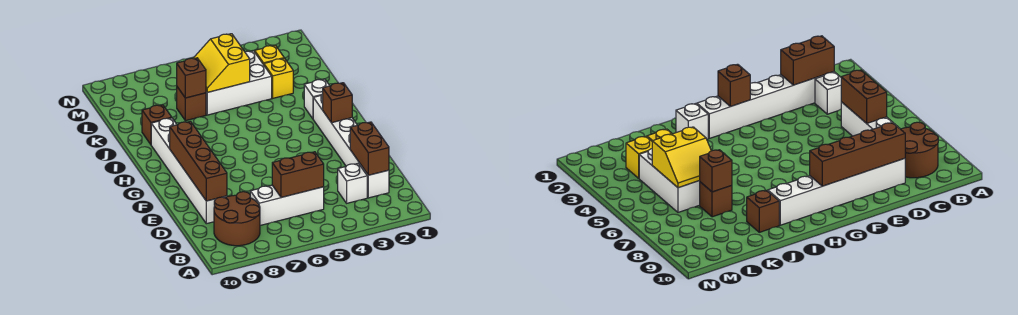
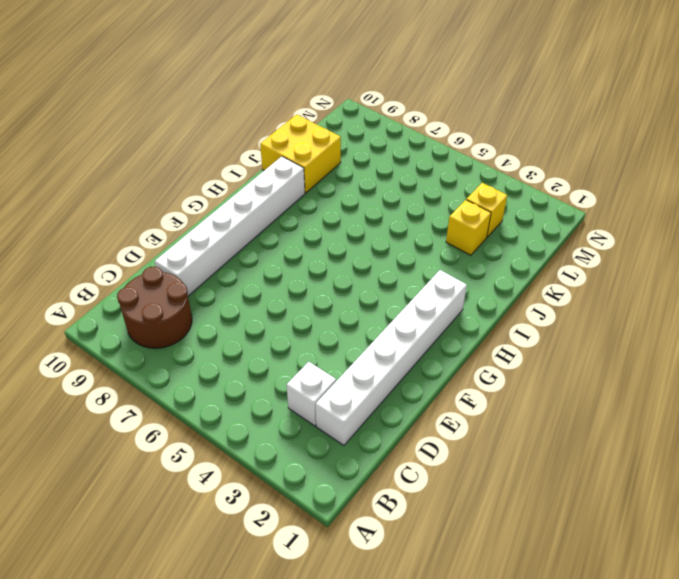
yellow 2x2 brick [260,114,341,193] -> brown 1x1 brick [142,105,172,144]
none -> white 1x3 brick [250,185,324,225]
none -> white 1x1 brick [304,79,330,119]
none -> white 2x3 brick [206,51,272,115]

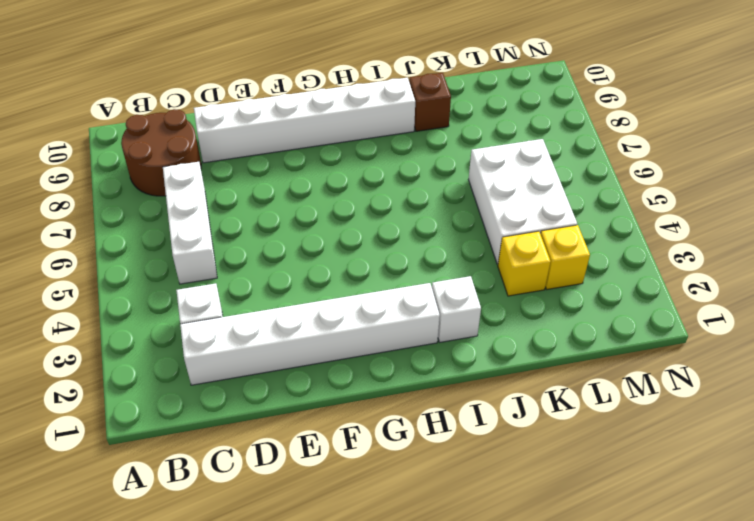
none -> brown 1x1 brick [177,87,206,121]
none -> brown 1x2 brick [350,122,389,175]
none -> brown 1x2 brick [272,152,324,197]

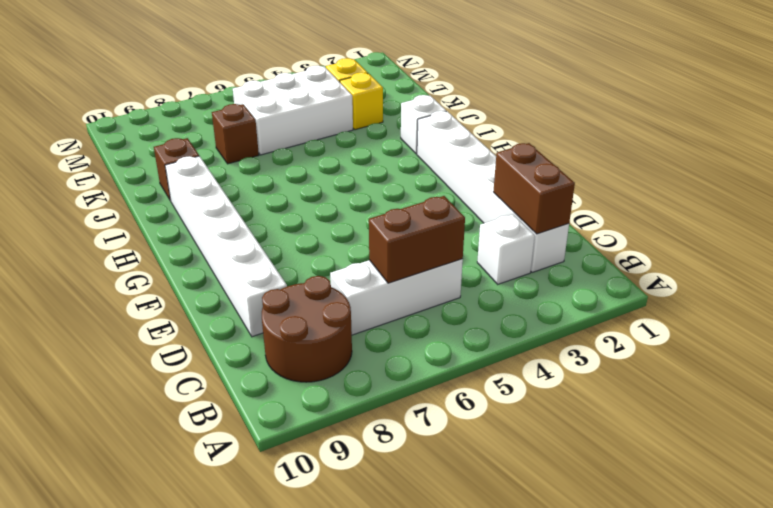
none -> brown 1x4 brick [170,121,227,201]
none -> brown 1x1 brick [322,83,352,123]
none -> yellow 2x2 slope [193,34,250,92]

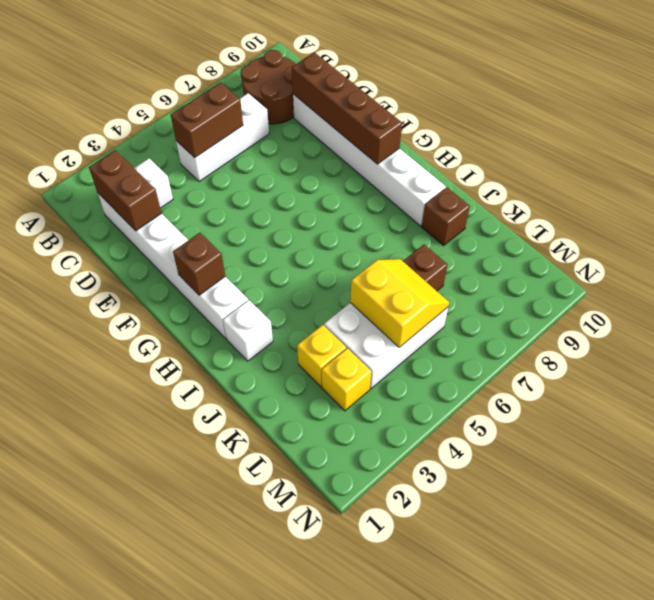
none -> brown 1x1 brick [177,58,206,98]

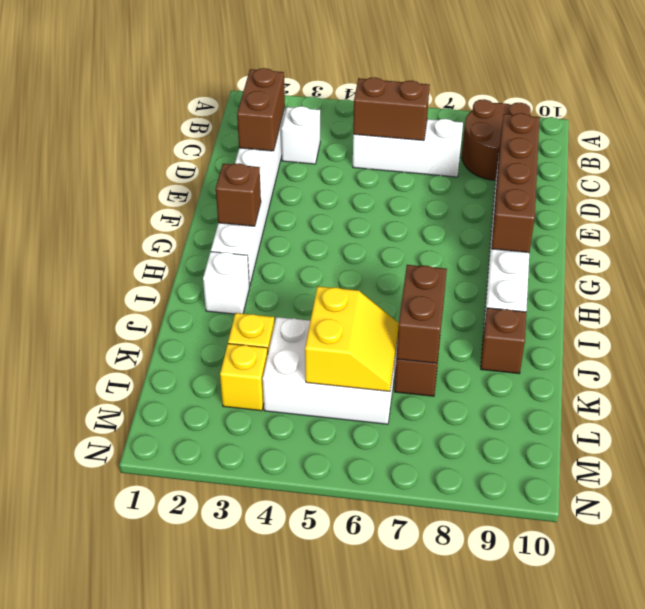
brown 1x2 brick [397,265,447,363] -> brown 1x1 brick [177,58,206,98]

